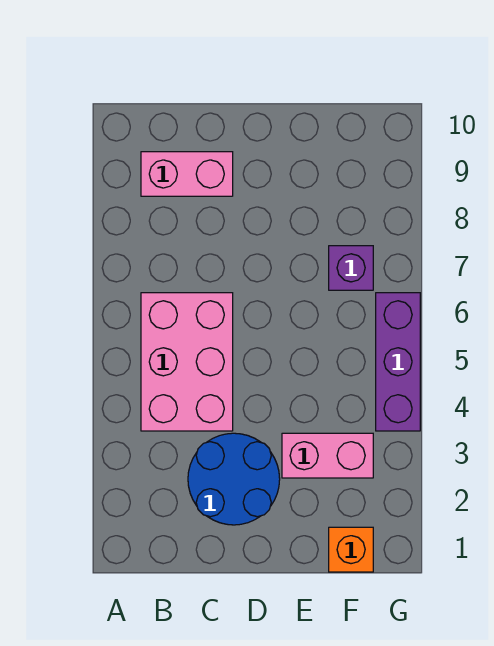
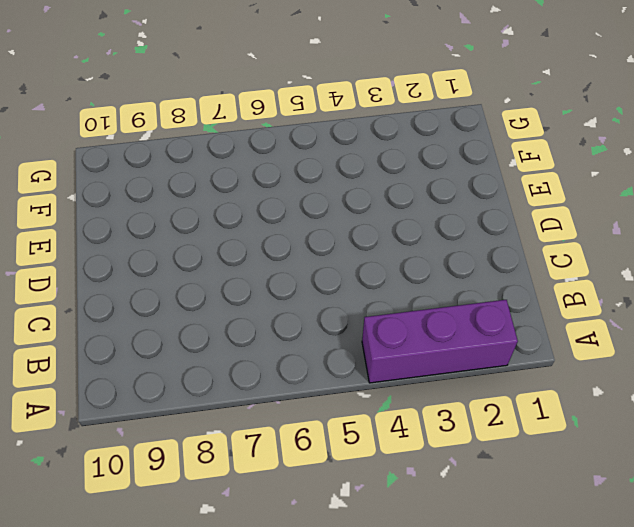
purple 1x3 brick [362,300,518,383] -> purple 1x3 brick moved to [376,293,420,431]
none -> pink 2x3 brick [141,293,233,431]
none -> pink 1x2 brick [141,152,233,196]

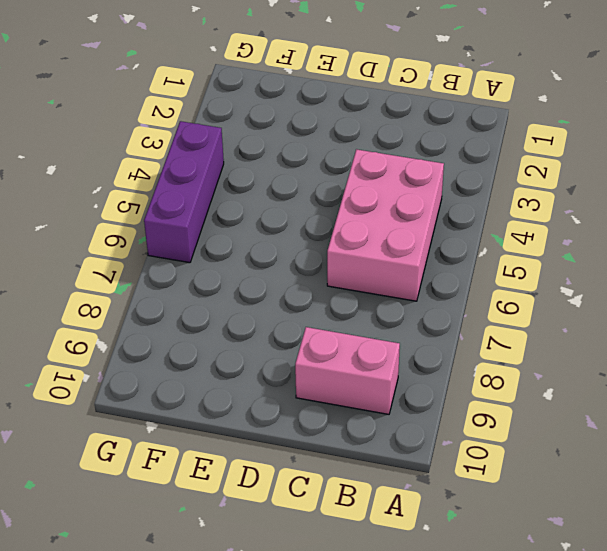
none -> blue 2x2 round brick [188,433,280,525]
none -> pink 1x2 brick [282,433,373,478]

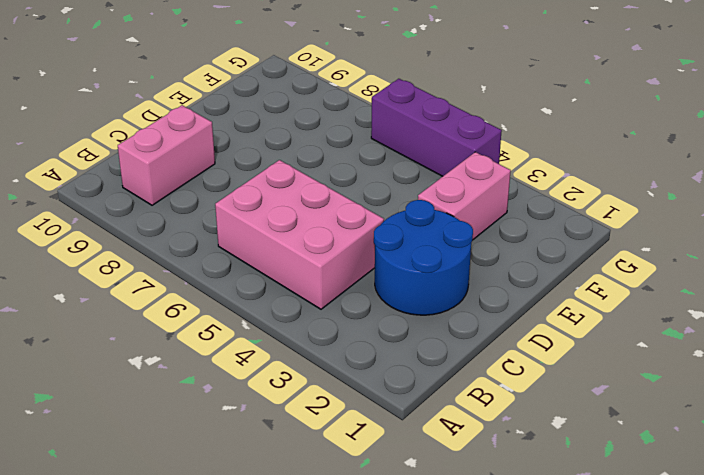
none -> orange 1x1 brick [329,527,373,572]
none -> purple 1x1 brick [329,246,373,290]

